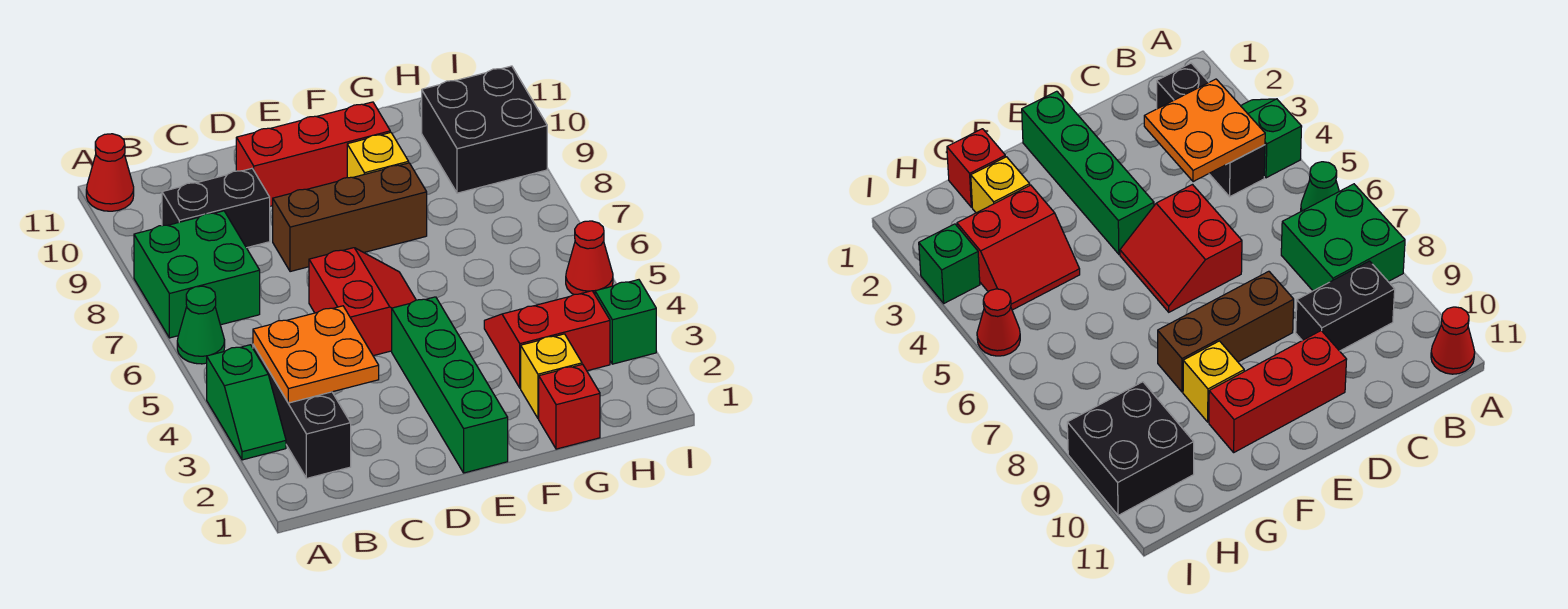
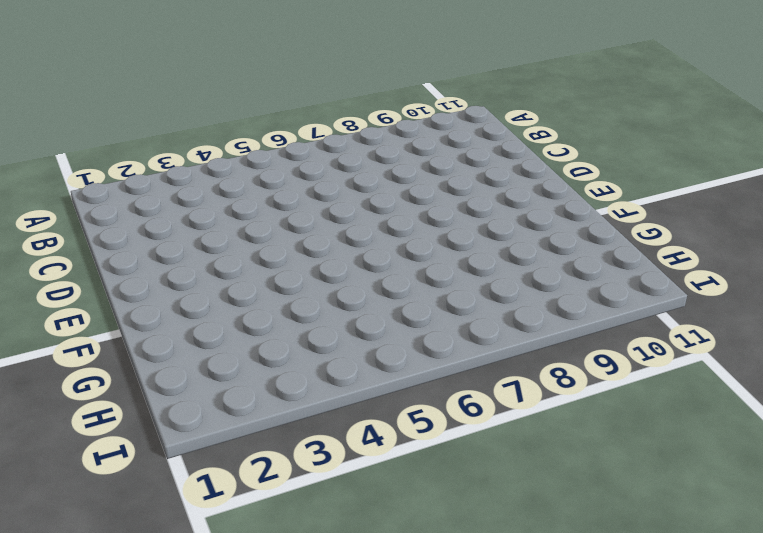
none -> green 1x2 slope [207,345,286,460]
none -> green 1x1 cone [177,286,225,364]
none -> green 2x2 brick [134,211,260,338]

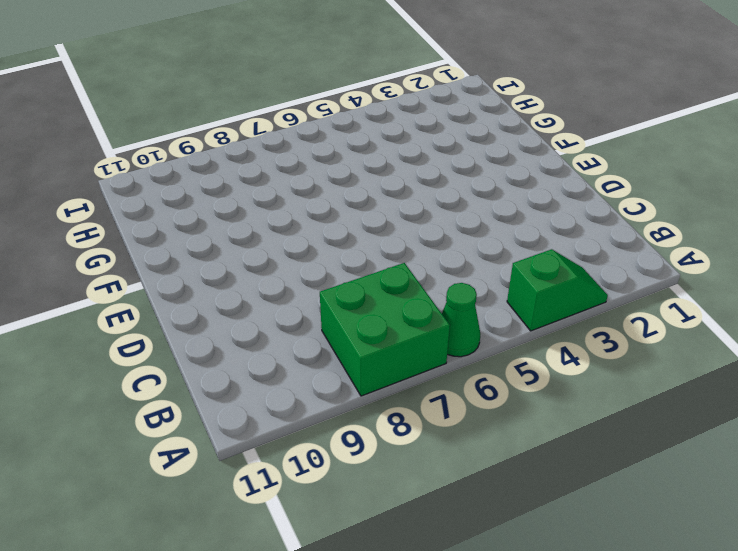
none -> red 1x1 cone [86,134,134,211]
none -> black 1x3 brick [253,345,351,478]
none -> black 1x2 brick [162,168,270,248]

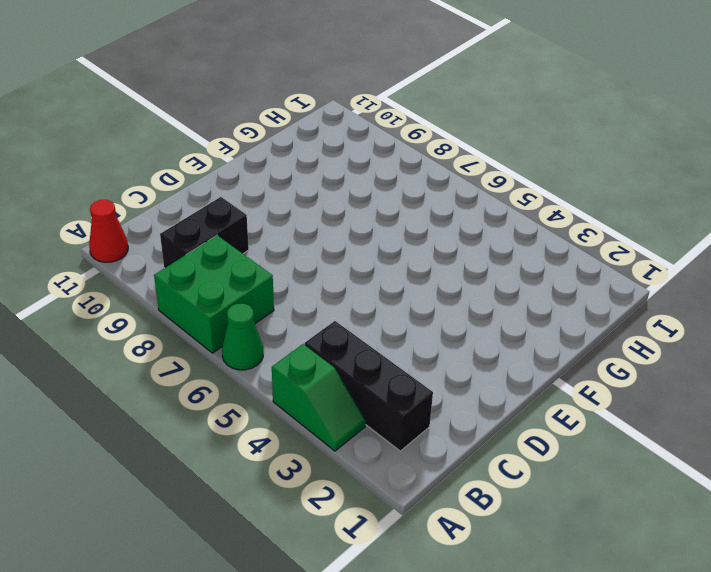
none -> red 2x2 slope [309,248,416,356]
none -> brown 1x3 brick [273,163,427,272]
none -> red 1x3 brick [236,102,390,206]

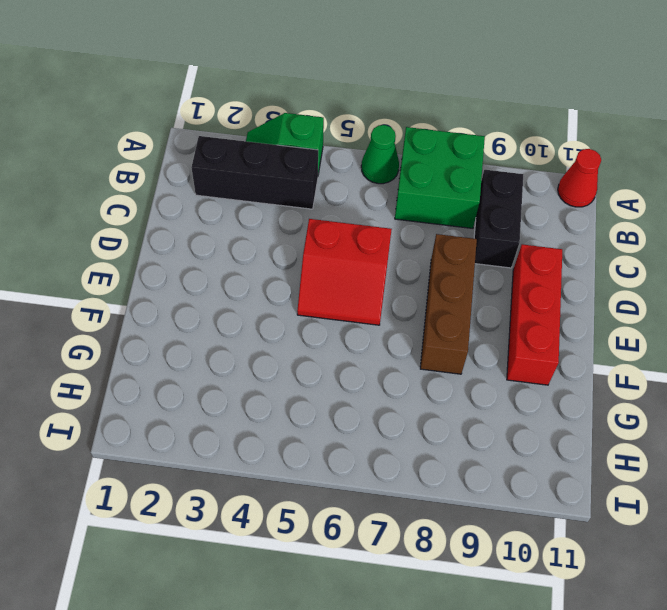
none -> green 1x4 brick [392,297,508,473]
none -> yellow 1x1 brick [347,132,409,178]
none -> red 1x1 brick [539,364,600,449]

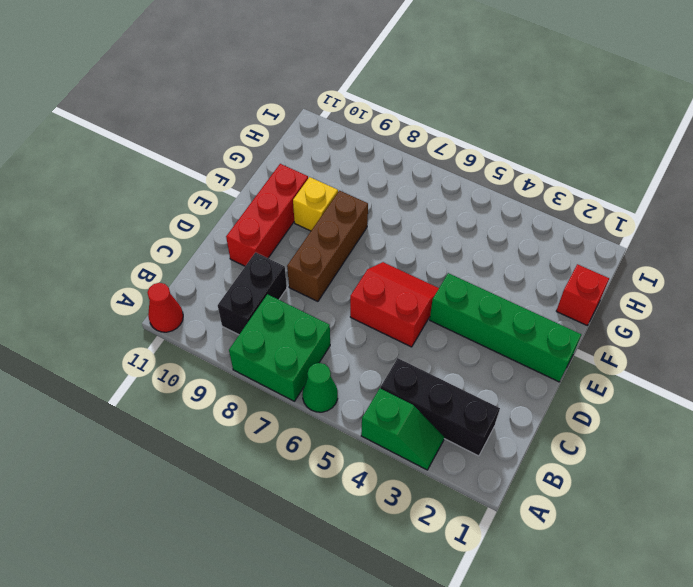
none -> yellow 1x1 brick [521,334,582,419]
none -> red 2x2 slope [484,291,610,388]
none -> black 2x2 brick [422,66,547,193]

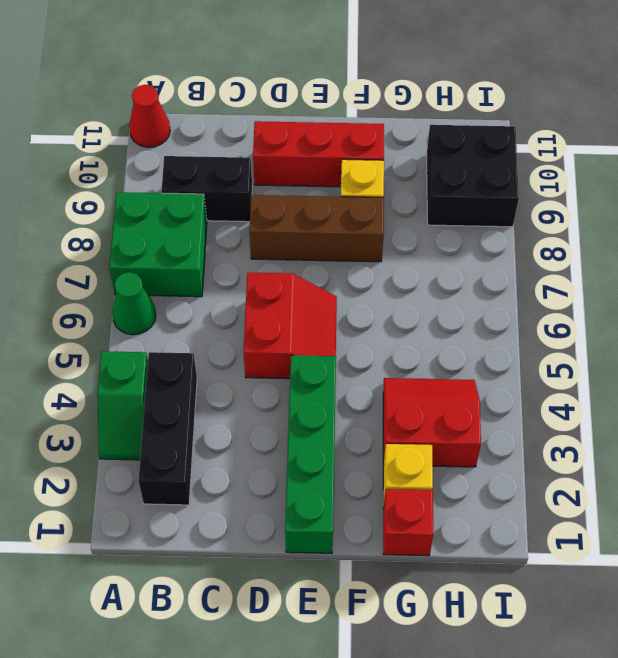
none -> green 1x1 brick [595,280,656,364]
none -> red 1x1 cone [566,221,613,295]
none -> orange 2x2 plate [253,306,379,403]

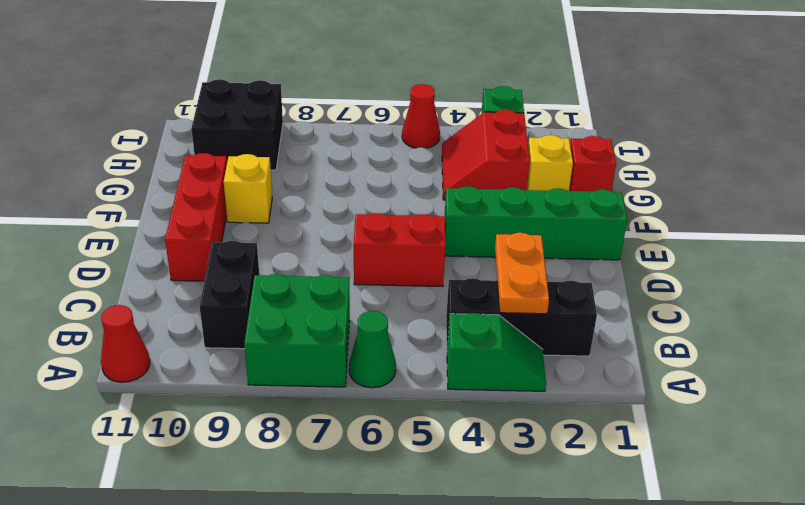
orange 1x2 plate [495,233,549,314] -> orange 2x2 plate [253,306,379,403]
none -> brown 1x3 brick [273,163,427,272]

